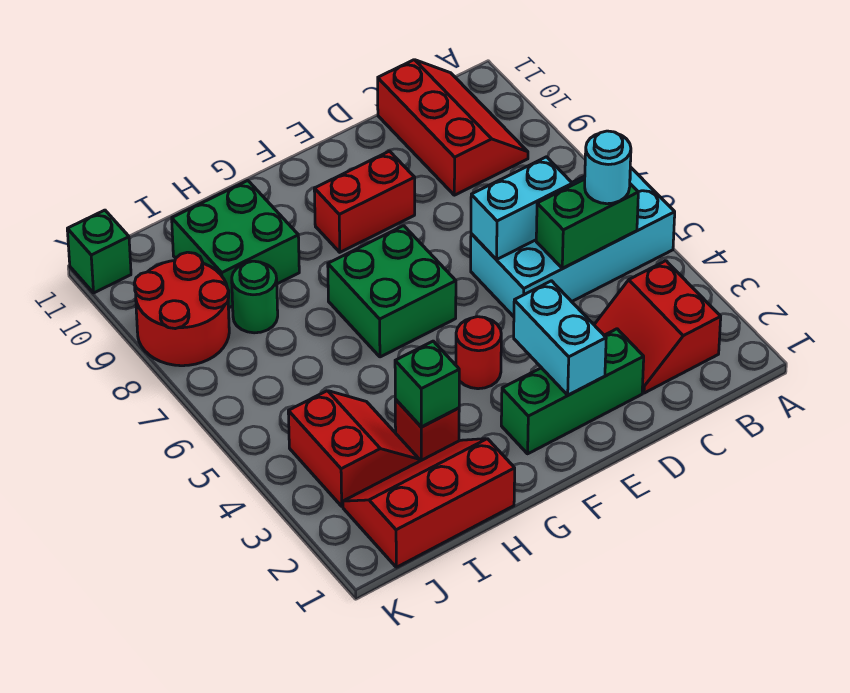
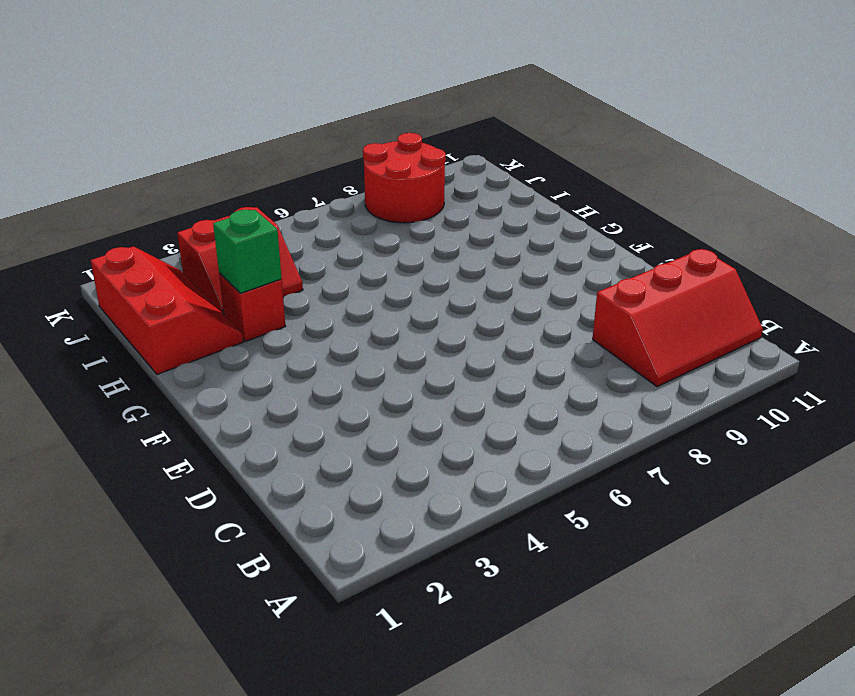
none -> cyan 2x4 brick [471,167,675,317]
none -> red 2x2 slope [594,261,721,393]
none -> green 1x3 brick [501,329,644,454]

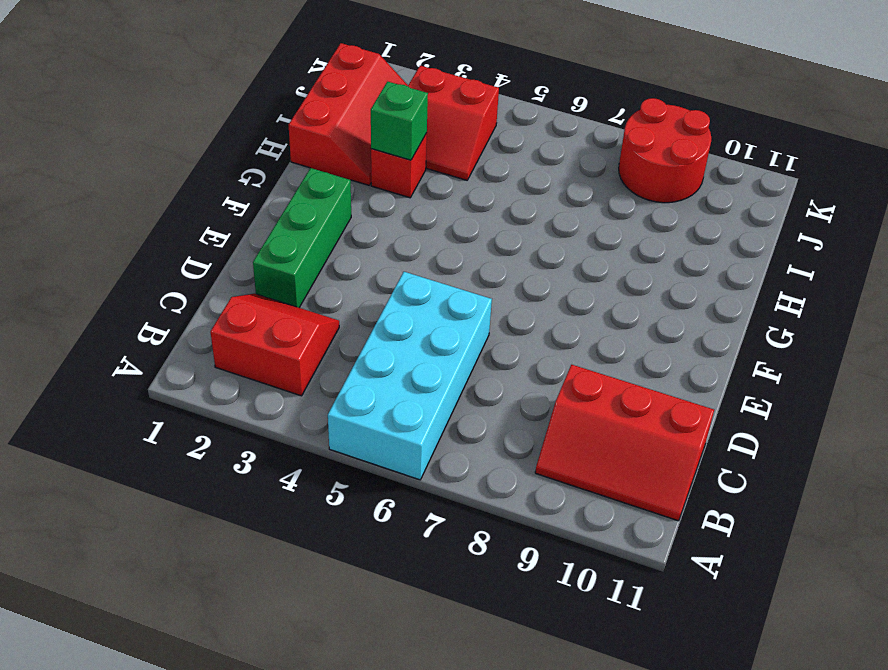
none -> red 1x2 brick [314,151,415,252]
none -> red 1x1 round brick [456,317,501,389]
none -> green 2x2 brick [328,226,456,357]

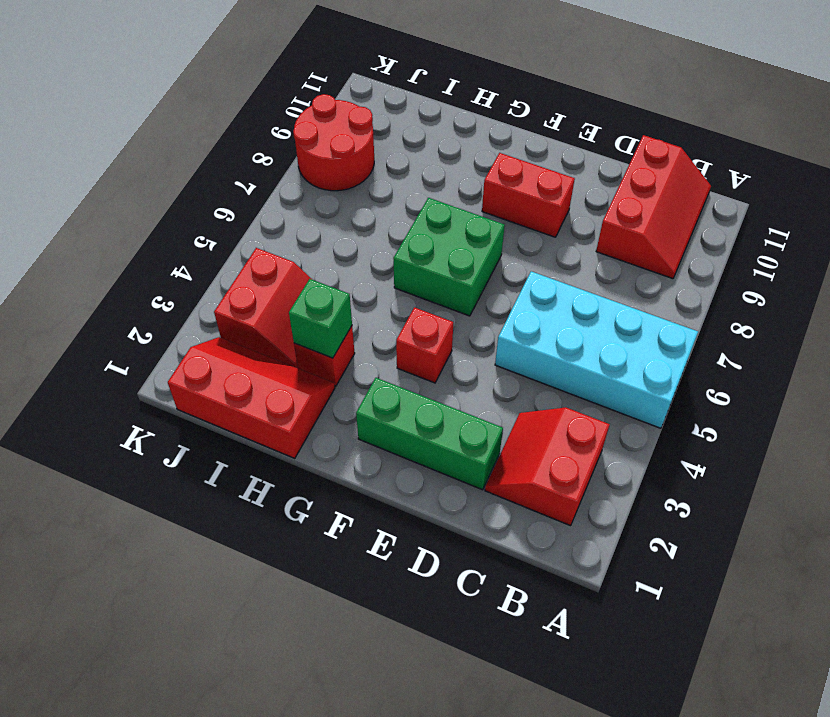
red 1x1 brick [396,307,453,383] -> red 1x1 round brick [456,317,501,389]
none -> green 2x2 brick [172,180,299,308]
none -> green 1x1 round brick [232,261,278,333]
none -> green 1x1 brick [67,210,131,293]

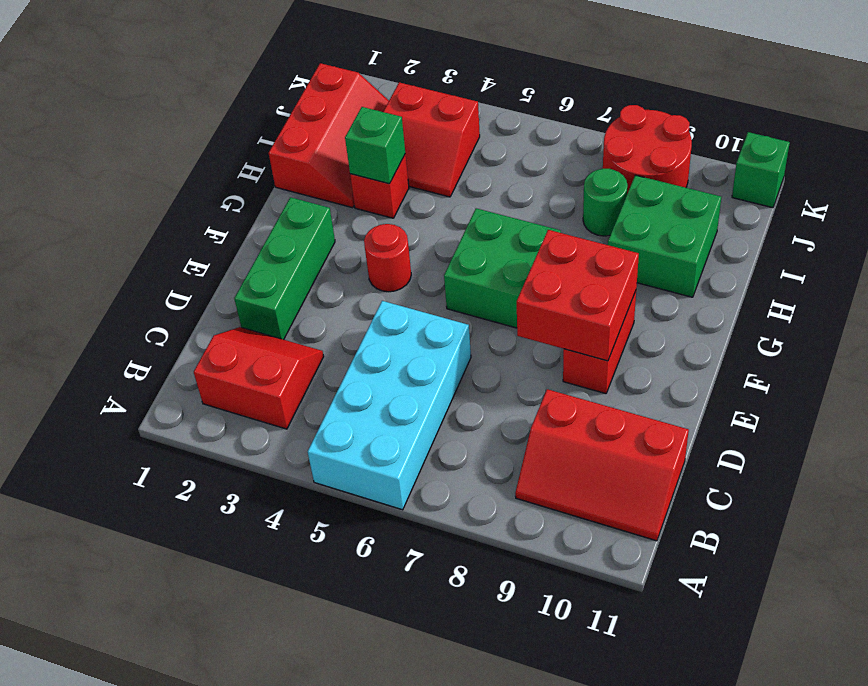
red 2x2 brick [517,230,639,361] -> none
none -> green 1x2 brick [536,179,638,268]
none -> cyan 1x2 brick [471,157,572,260]
none -> cyan 1x2 brick [514,281,606,395]

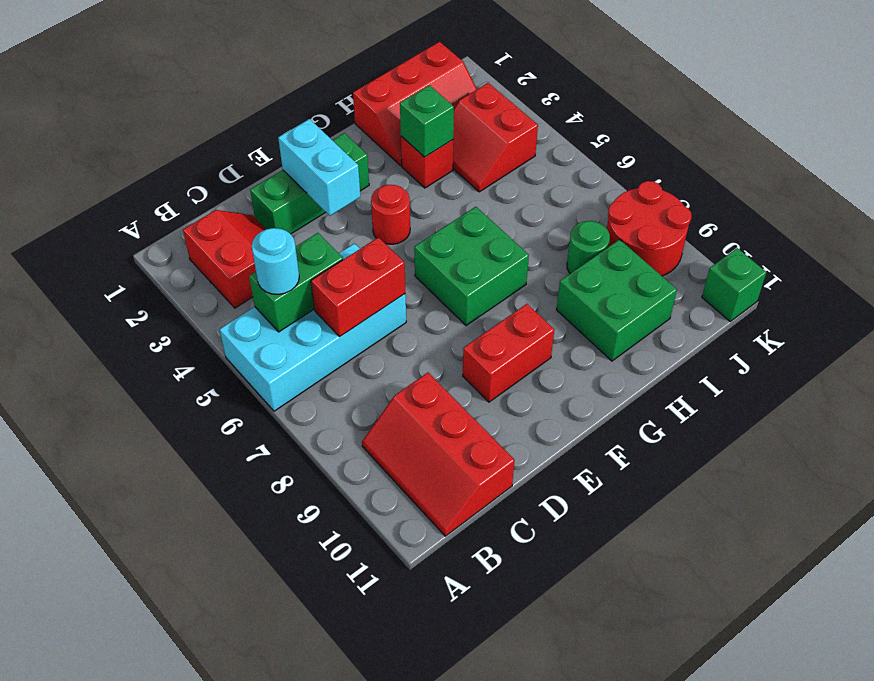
red 1x2 brick [311,237,405,337] -> cyan 1x2 brick [471,157,572,260]

